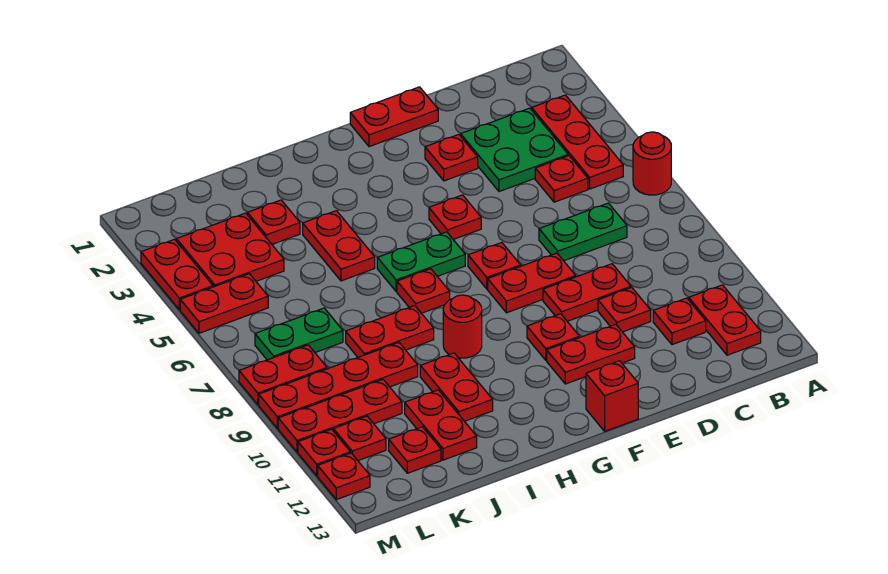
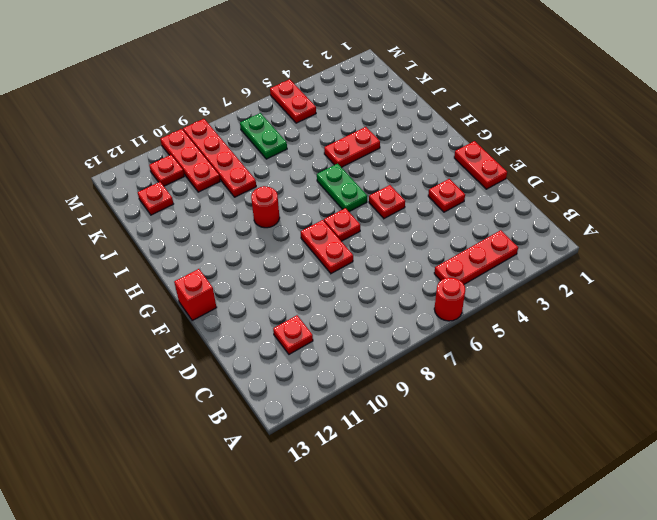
none -> red 1x2 plate [689,285,761,355]
none -> green 2x2 plate [461,108,568,192]
none -> red 1x1 plate [535,156,588,202]
none -> green 1x2 plate [539,203,627,261]

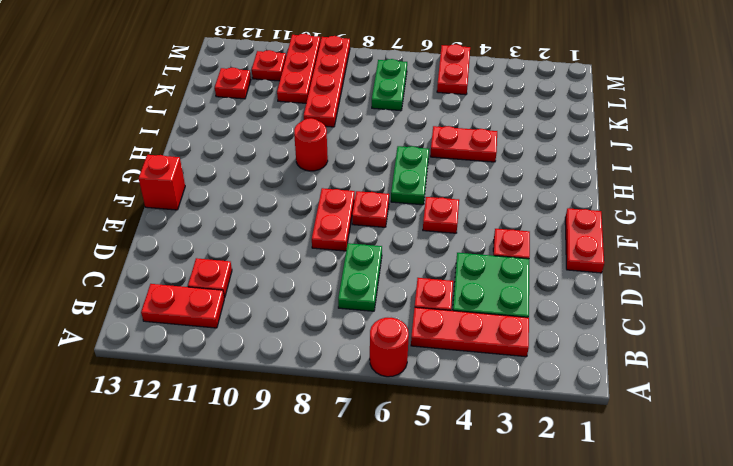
none -> red 1x2 plate [543,264,631,321]
none -> red 1x1 plate [598,287,651,332]
none -> red 1x2 plate [547,324,635,384]
none -> red 1x1 plate [527,314,579,360]

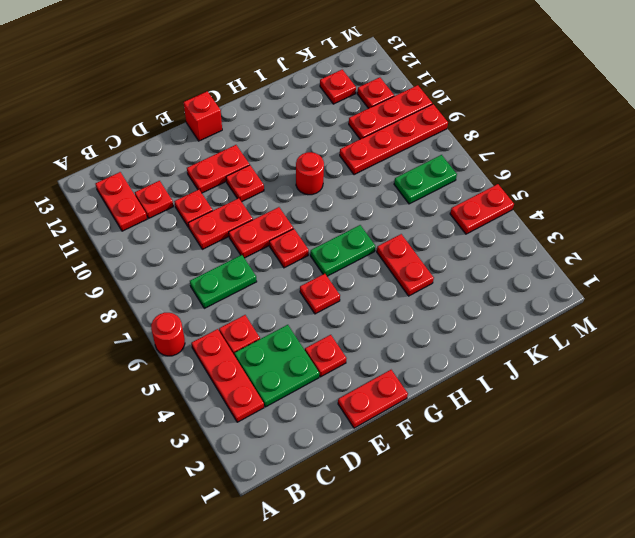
none -> red 1x1 plate [397,269,450,313]
none -> red 1x2 plate [346,306,434,357]
none -> red 1x2 plate [420,353,493,421]
none -> red 1x1 plate [247,200,300,244]

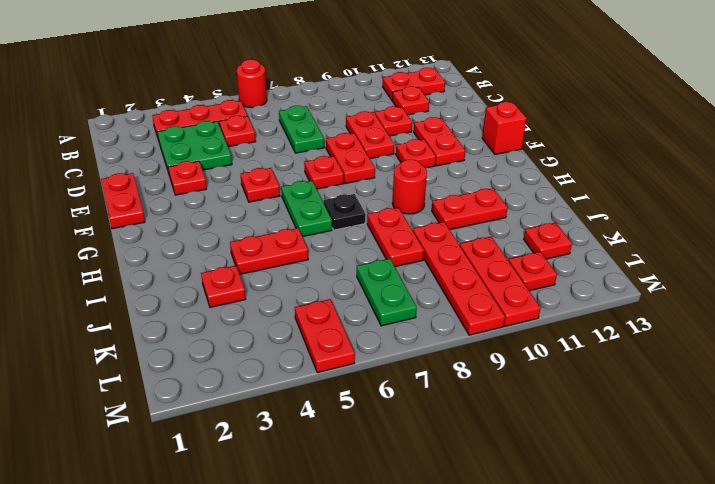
black 1x1 plate [324,194,365,230] -> red 1x1 plate [397,269,450,313]
none -> red 1x2 plate [405,390,477,460]
none -> red 2x2 plate [176,213,284,287]
none -> red 1x2 plate [239,345,327,404]
none -> red 1x2 plate [141,239,213,310]

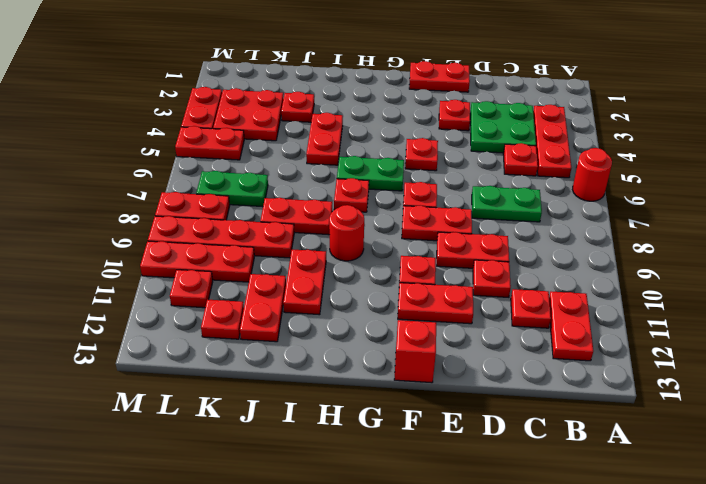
none -> red 1x1 plate [298,429,350,476]
none -> red 1x1 plate [318,453,370,500]

